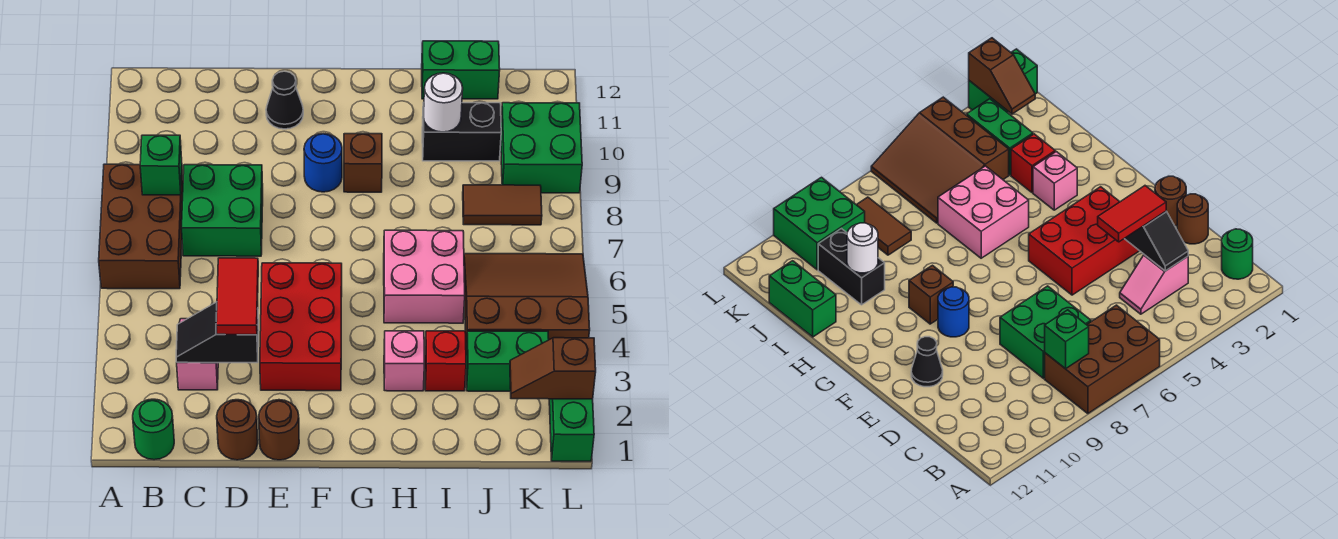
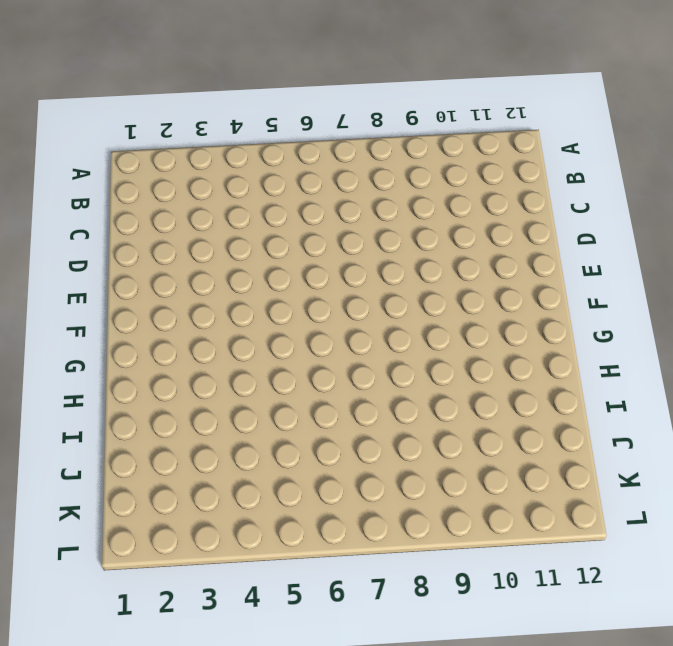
none -> brown 2x3 brick [99,164,183,289]
none -> green 1x1 round brick [133,399,174,460]
none -> pink 1x2 slope [177,319,218,390]

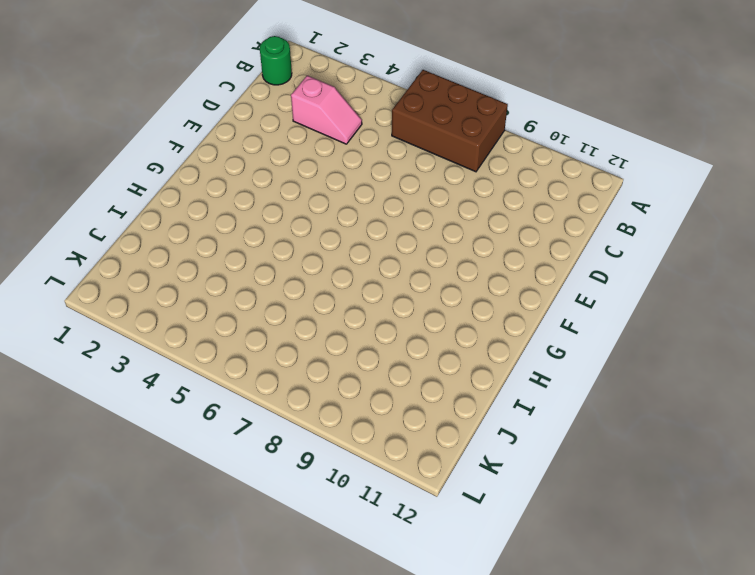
none -> green 2x2 brick [182,165,263,256]
none -> brown 1x1 round brick [217,400,258,460]
none -> brown 1x1 round brick [259,400,299,460]

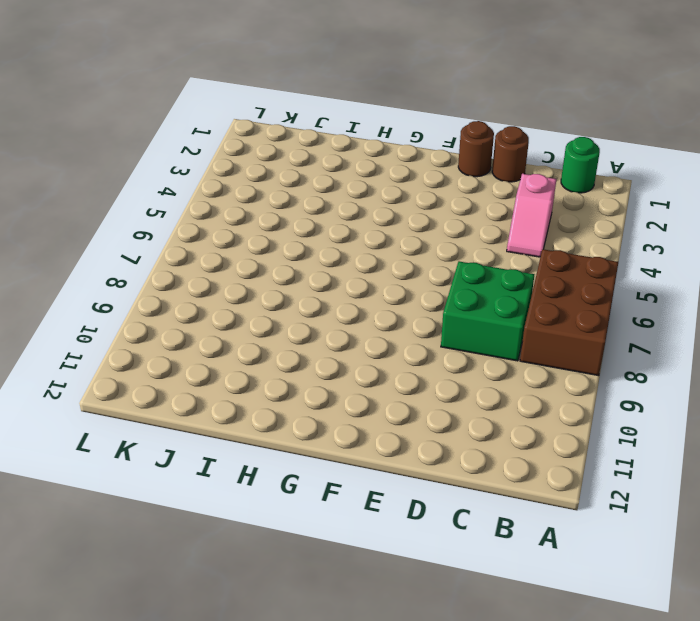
none -> red 2x3 brick [260,263,342,391]
none -> black 1x1 cone [266,71,303,129]
none -> blue 1x1 round brick [304,134,342,192]

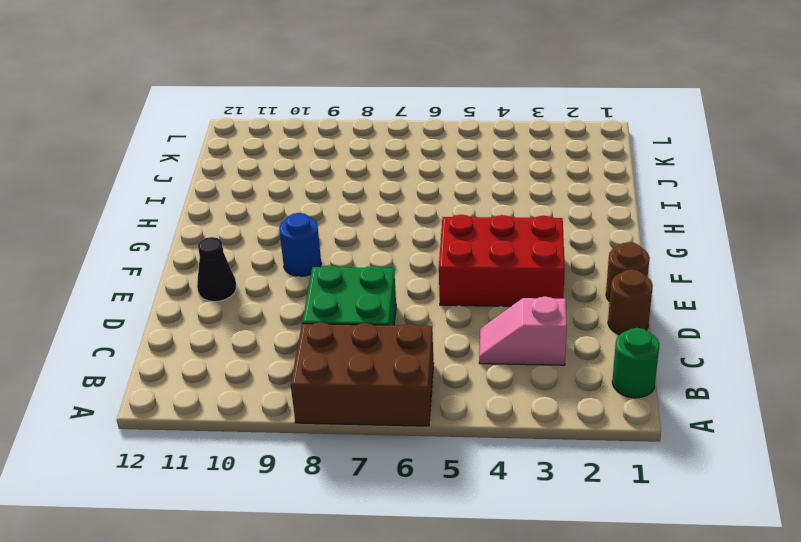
none -> brown 1x1 brick [344,134,382,192]
none -> pink 1x1 brick [384,331,424,391]
none -> pink 2x2 brick [384,230,465,323]

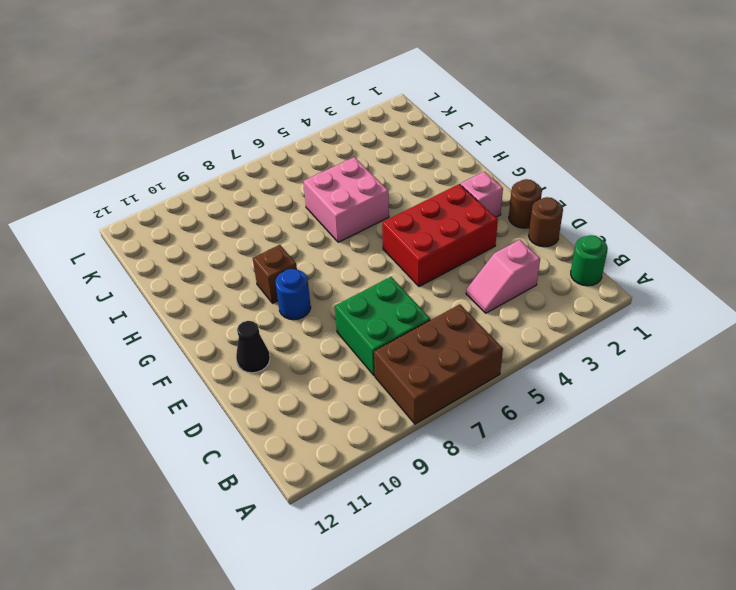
pink 1x1 brick [460,172,503,217] -> pink 1x1 brick moved to [384,331,424,391]
none -> red 1x1 brick [425,331,466,391]
none -> black 1x2 brick [422,103,501,161]
none -> green 1x2 brick [422,41,500,99]

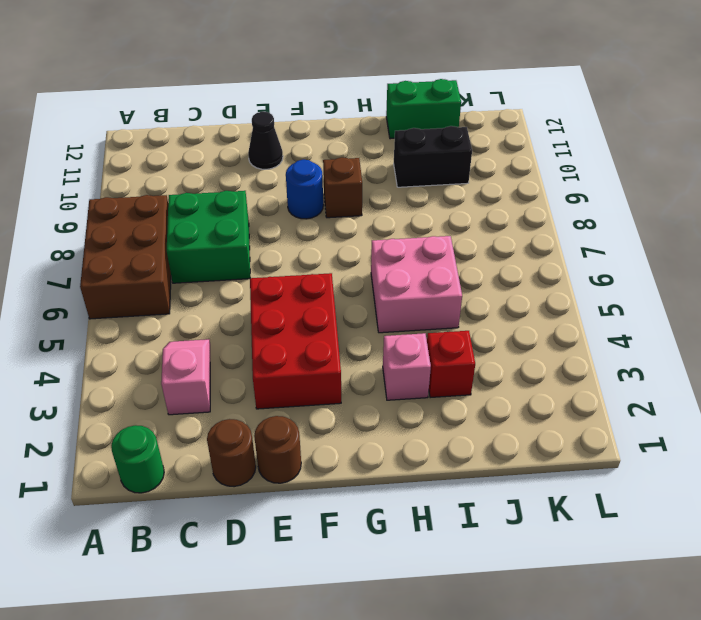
none -> green 1x2 brick [466,331,549,391]
none -> brown 3x3 slope [464,254,590,348]
none -> brown 1x2 tile [463,185,542,225]

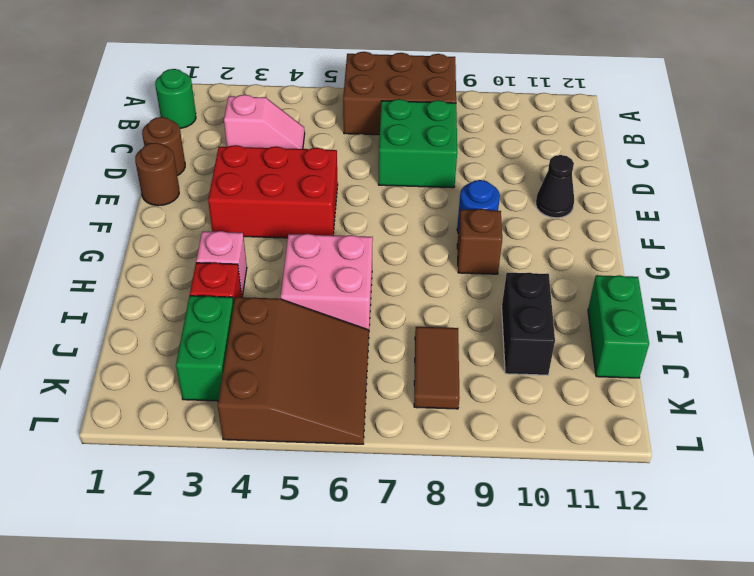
none -> green 2x2 brick [501,103,582,193]
none -> green 1x2 brick [549,399,594,461]
none -> green 1x1 brick [140,135,182,195]

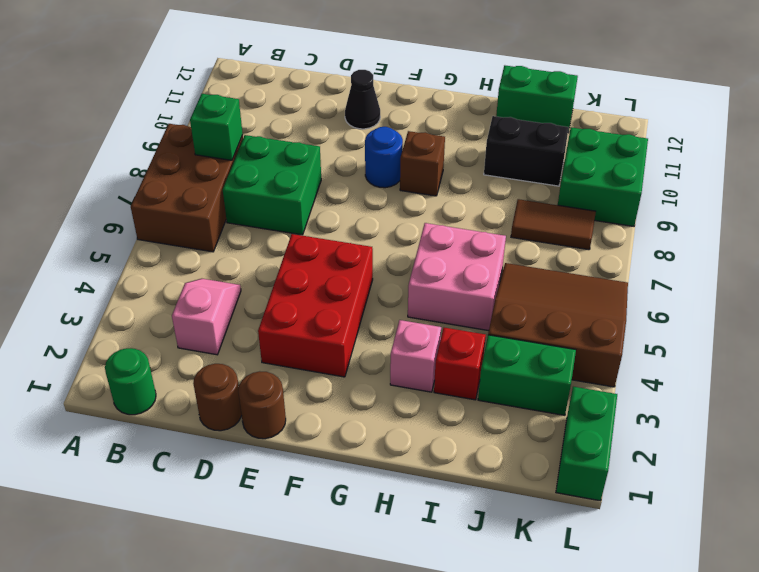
none -> black 1x2 slope [176,302,259,363]
none -> white 1x1 round brick [423,73,463,132]
none -> brown 1x2 slope [510,338,596,399]

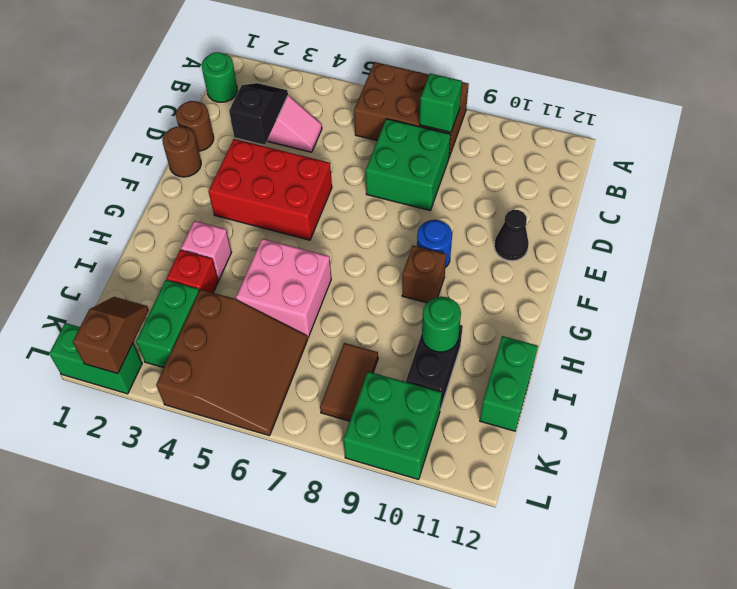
green 1x1 round brick [422,297,461,352] -> white 1x1 round brick [423,73,463,132]
none -> red 1x2 tile [216,258,258,335]

